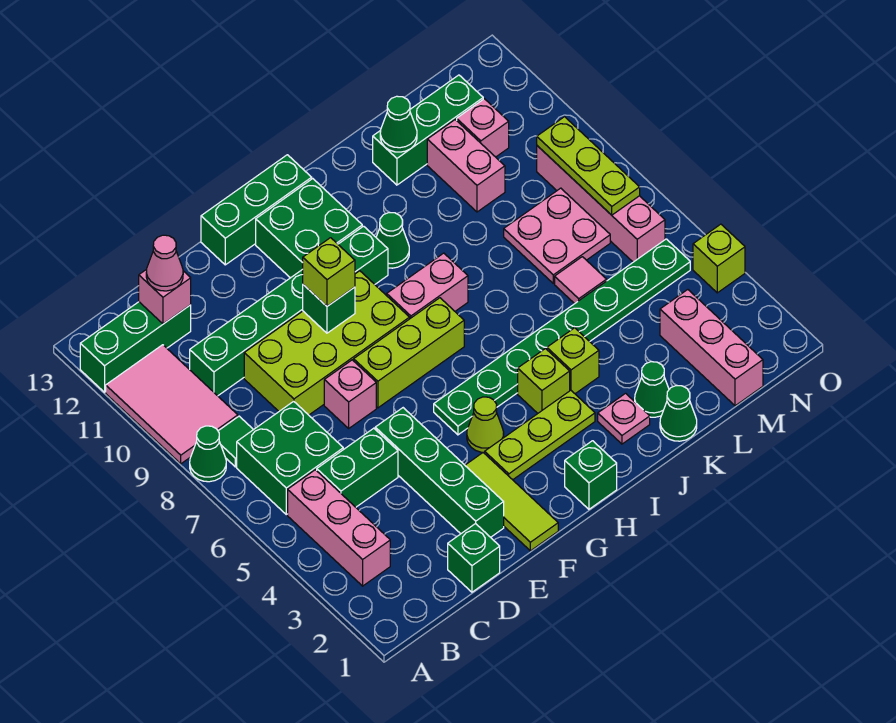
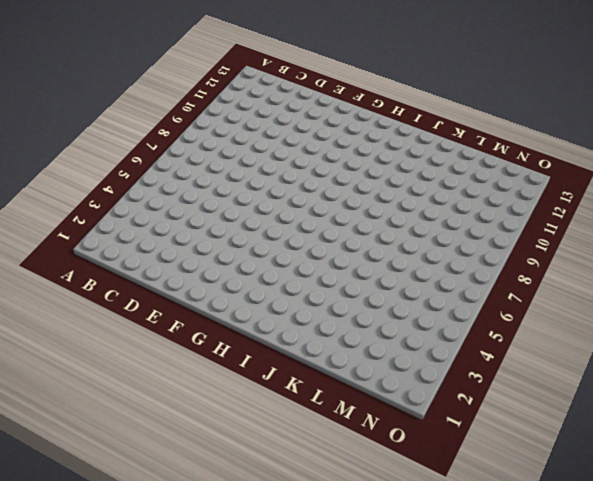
none -> green 1x1 cone [190,426,226,482]
none -> pink 2x3 tile [106,345,238,464]
none -> green 1x3 brick [80,302,191,392]
none -> pink 1x3 brick [288,470,390,586]

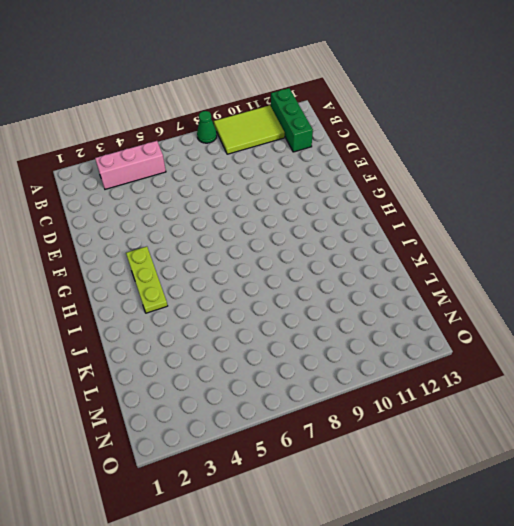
lime 2x3 tile [214,105,285,154] -> pink 2x3 tile [106,345,238,464]
none -> green 2x2 brick [237,401,343,514]
none -> green 1x1 tile [218,416,253,467]
none -> green 1x2 brick [317,428,398,507]
none -> green 1x6 brick [190,226,388,396]

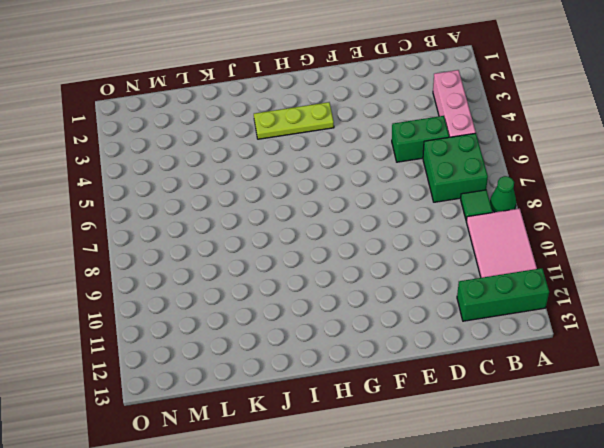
none -> green 1x6 brick [190,226,388,396]
none -> green 1x1 brick [448,524,500,592]
none -> lime 2x4 brick [244,271,410,415]
none -> green 1x4 brick [375,408,504,537]

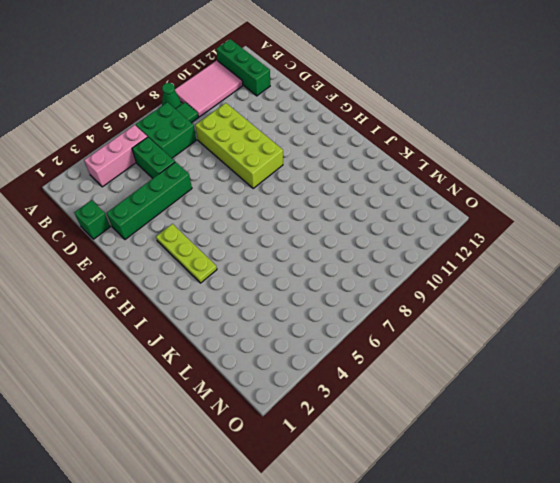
none -> green 1x6 brick [190,226,388,396]
none -> pink 1x1 brick [324,360,376,428]
none -> lime 1x3 tile [465,453,558,551]
none -> lime 1x3 brick [354,298,464,408]

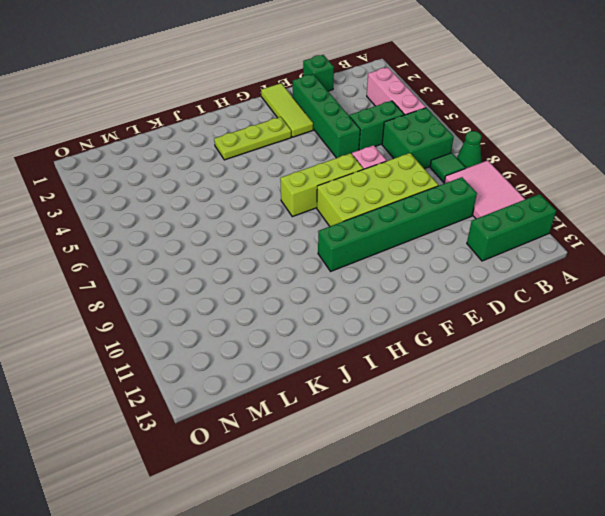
none -> green 1x3 brick [201,155,312,265]
none -> lime 1x1 cone [467,397,504,453]
none -> green 1x8 plate [434,239,690,435]
none -> green 2x2 brick [256,179,362,278]

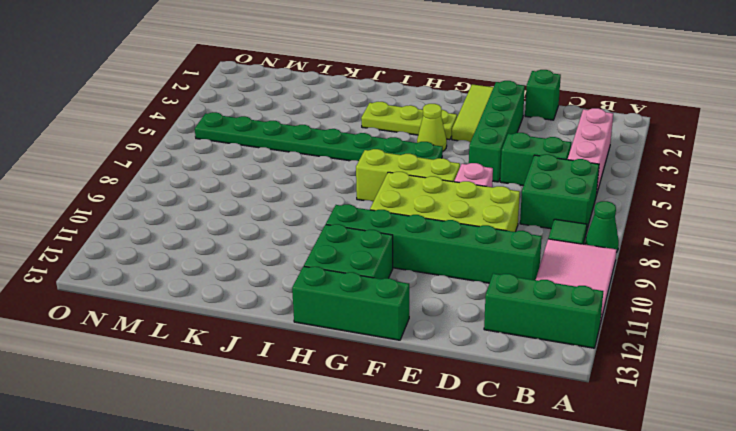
none -> green 1x1 brick [565,441,617,509]
none -> pink 1x2 brick [387,253,468,318]
none -> lime 1x1 brick [518,349,570,413]
none -> green 1x1 cone [376,213,409,268]

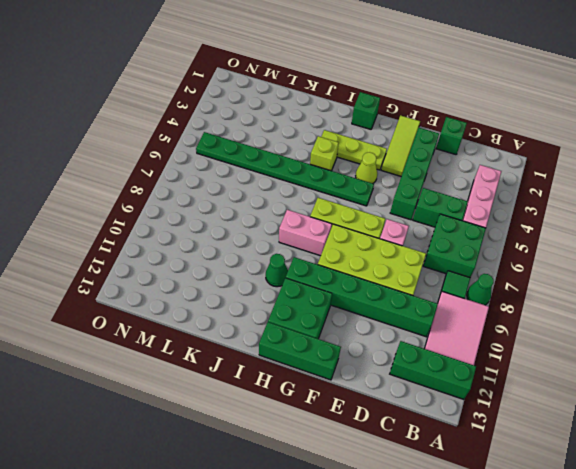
none -> pink 1x1 plate [598,393,650,444]
none -> lime 1x1 brick [547,328,599,394]
none -> green 1x1 cone [660,386,697,441]
none -> green 1x1 cone [635,362,669,417]

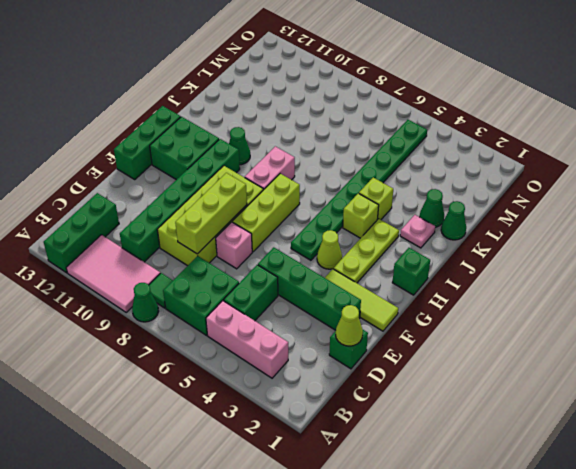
lime 1x1 cone [336,305,363,346] -> none
lime 1x3 brick [175,173,247,254] -> none
none -> green 1x3 brick [373,75,483,185]
none -> pink 1x1 tile [555,257,607,304]
none -> pink 2x2 plate [504,188,610,283]
none -> pink 1x2 brick [427,120,505,212]

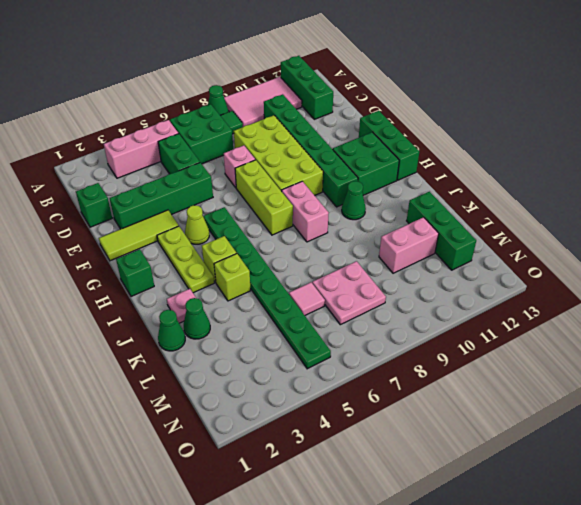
none -> pink 1x3 brick [660,290,763,406]
none -> pink 1x1 brick [457,99,509,157]
none -> pink 1x4 brick [537,146,665,262]
none -> lime 1x1 brick [693,224,745,293]

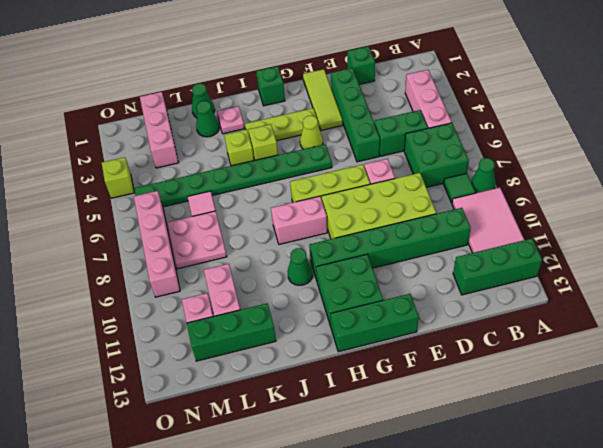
none -> pink 1x1 brick [139,269,191,324]
none -> green 1x1 brick [303,285,355,333]
none -> green 1x1 cone [380,96,417,152]
none -> lime 1x3 plate [537,117,640,215]

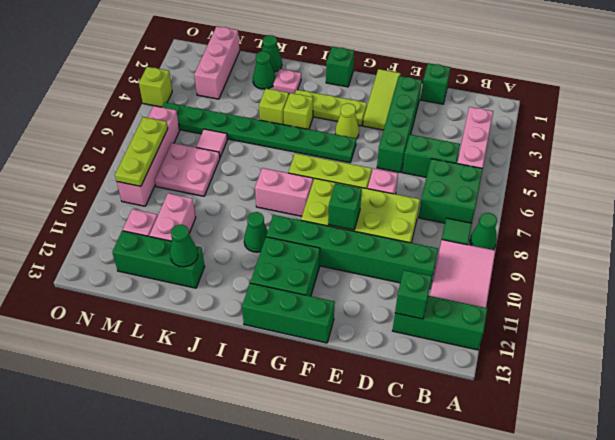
green 1x1 brick [395,270,432,319] -> pink 1x1 brick [139,269,191,324]
none -> pink 1x1 cone [146,235,183,291]
none -> lime 1x1 brick [303,238,355,306]

